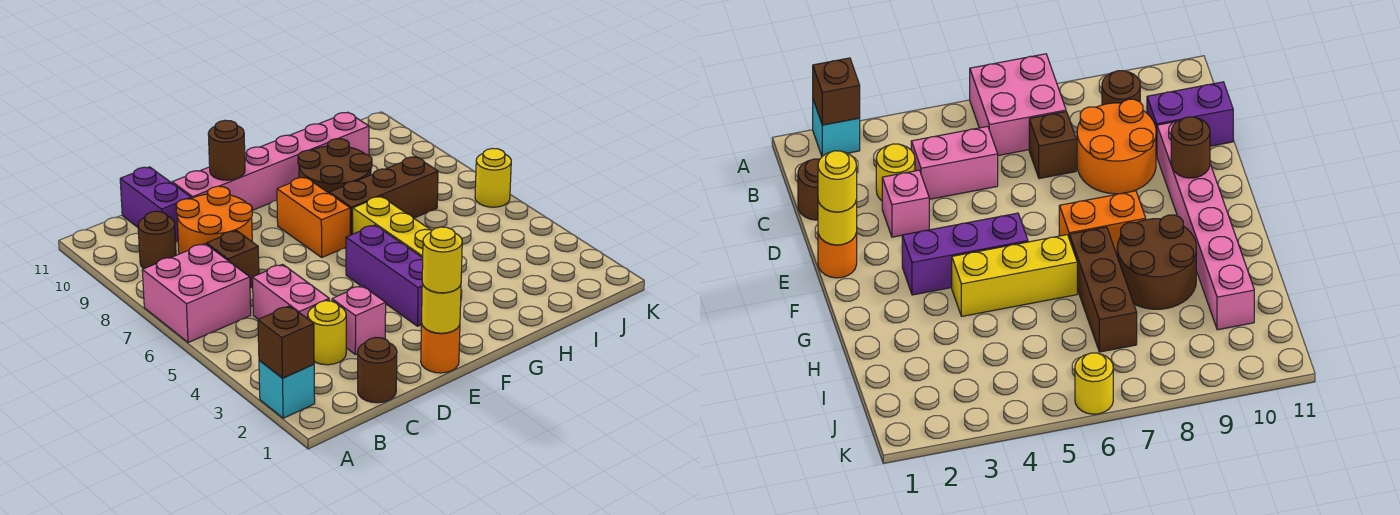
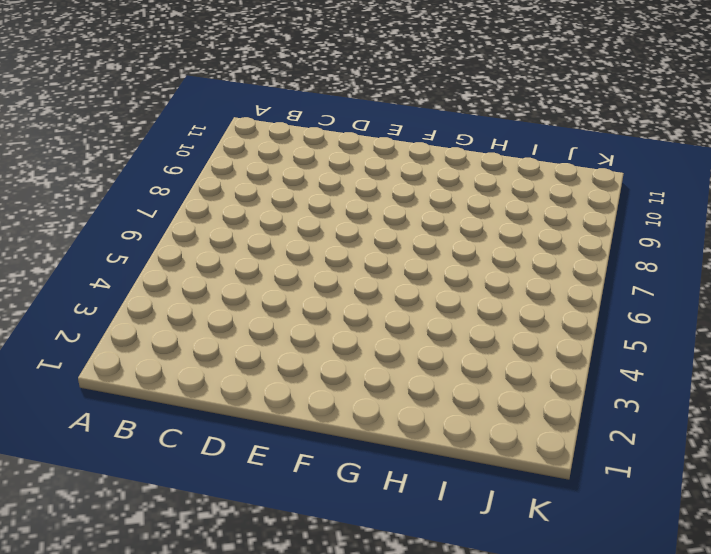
none -> cyan 1x1 brick [259,360,315,418]
none -> pink 2x2 brick [142,244,251,343]
none -> brown 1x1 round brick [138,211,176,269]

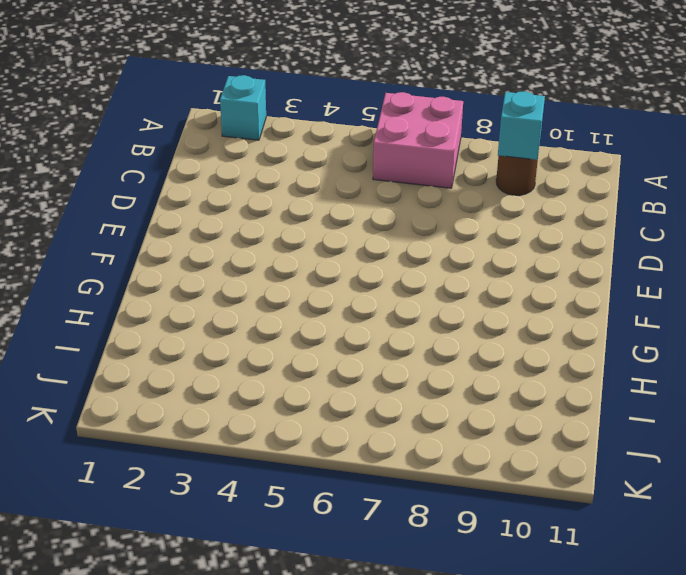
cyan 1x1 brick [498,91,545,160] -> none
none -> brown 1x1 round brick [358,337,397,403]
none -> yellow 1x1 round brick [308,301,346,365]
none -> pink 1x2 brick [252,264,329,319]

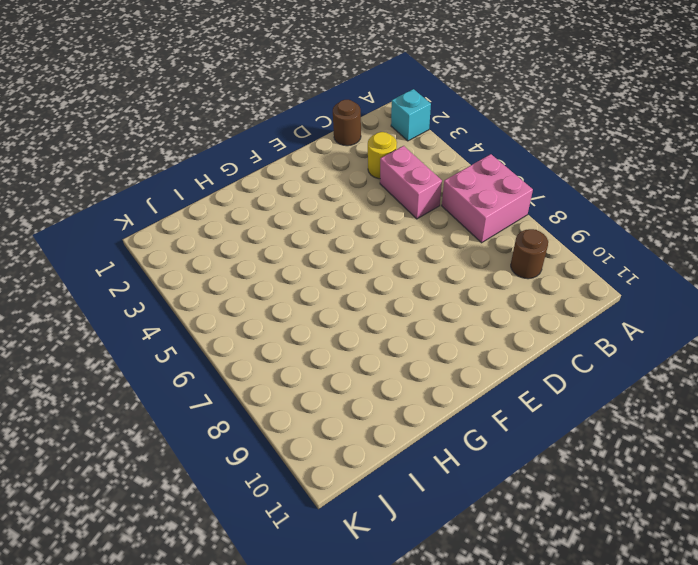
none -> brown 1x1 brick [207,231,259,288]
none -> orange 2x2 round brick [176,186,252,254]
none -> purple 1x2 brick [120,167,191,242]

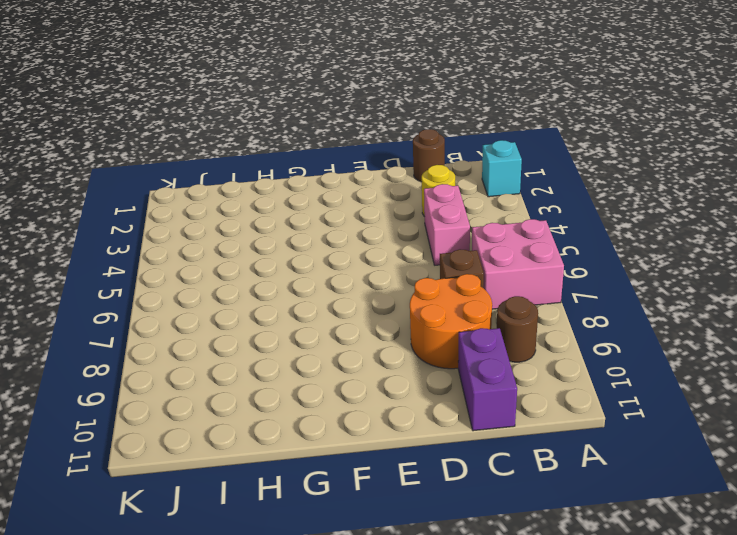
none -> pink 1x1 brick [332,286,386,355]
none -> pink 1x6 brick [172,113,369,210]
none -> orange 1x1 round brick [421,324,460,373]

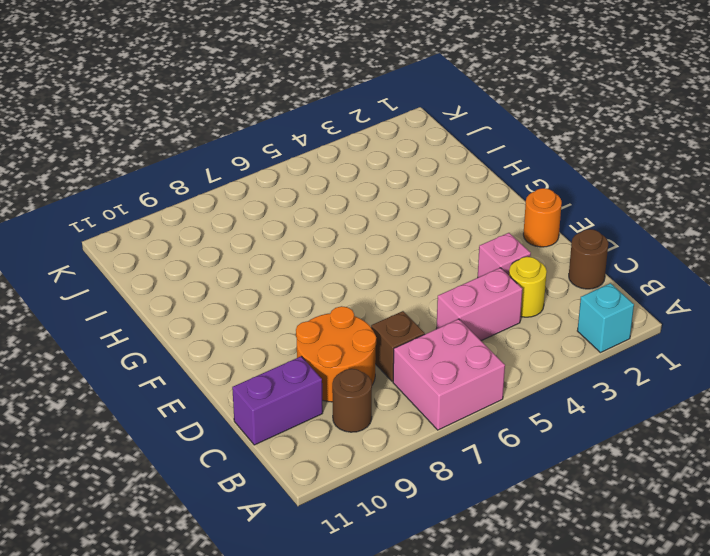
none -> pink 1x6 brick [172,113,369,210]
none -> purple 1x3 brick [346,225,423,326]
none -> orange 1x2 brick [277,177,350,257]

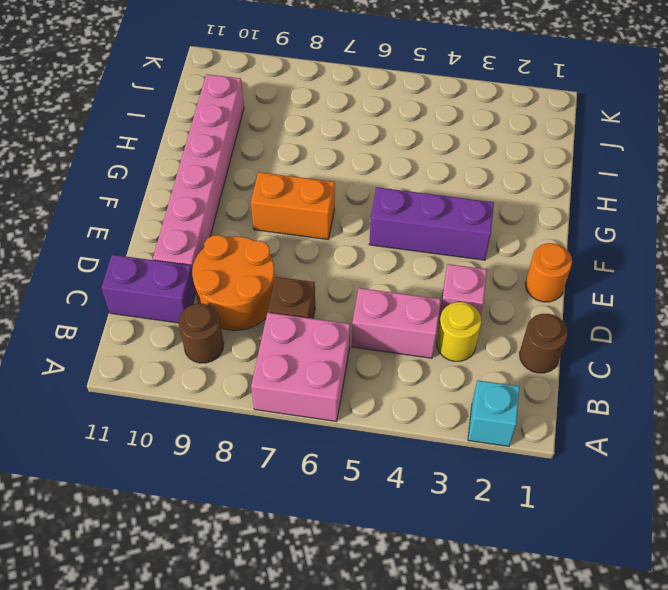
none -> yellow 1x3 brick [353,196,432,258]
none -> brown 1x3 brick [330,157,438,235]
none -> brown 2x2 round brick [298,139,372,194]

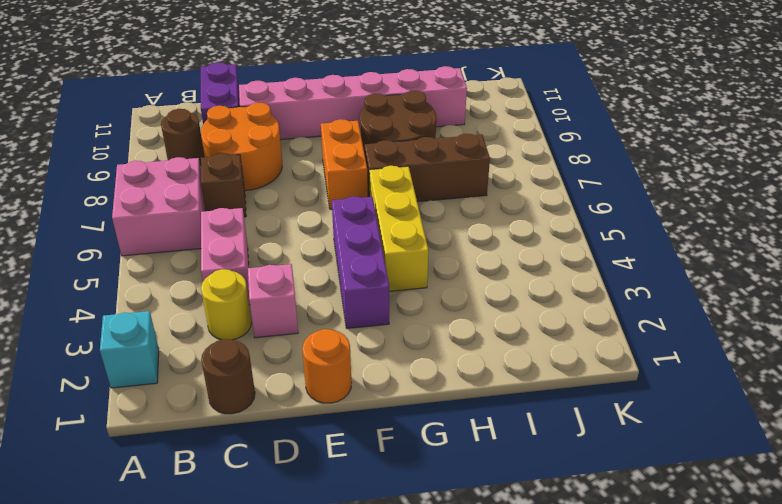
none -> yellow 1x1 round brick [475,148,511,207]
none -> brown 1x1 brick [258,306,314,378]
none -> yellow 1x1 round brick [422,284,461,333]

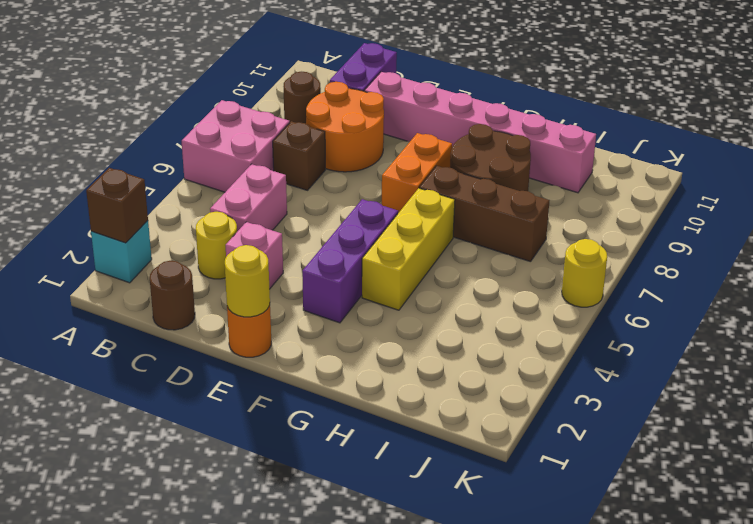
none -> brown 1x1 round brick [208,120,245,180]
none -> yellow 1x1 round brick [422,227,462,293]

